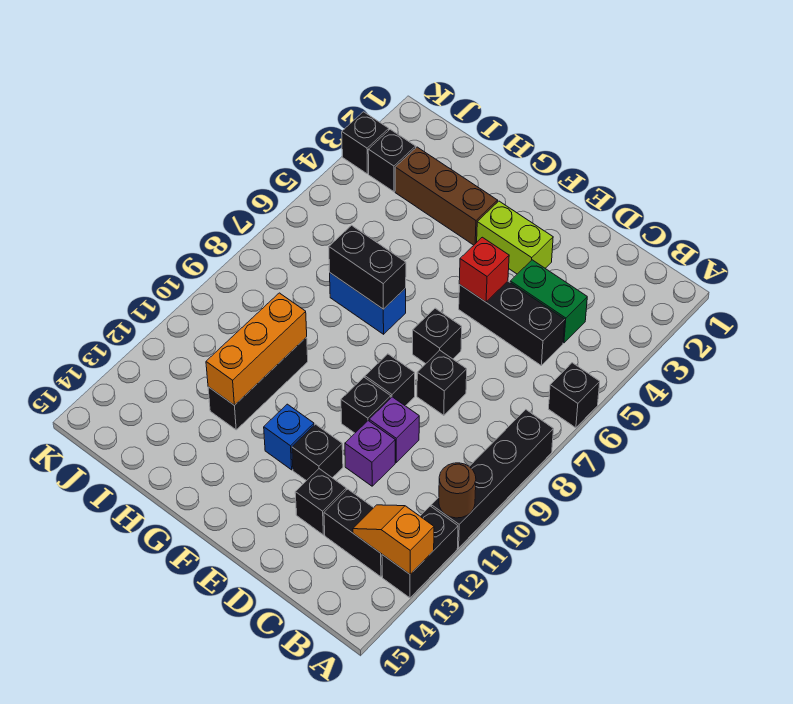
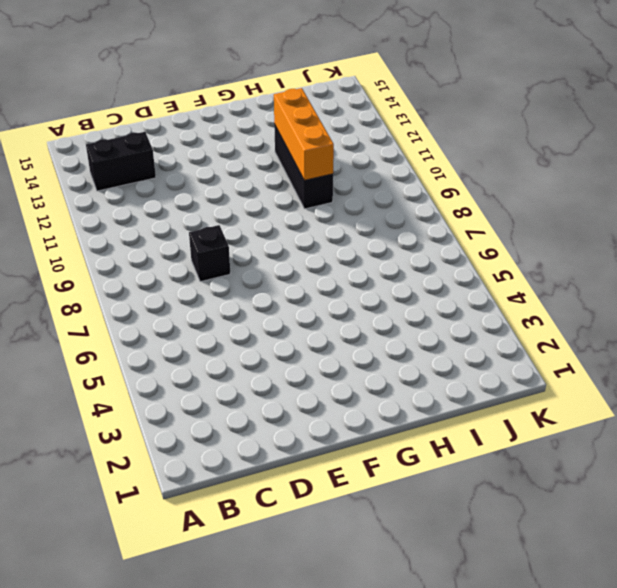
none -> black 1x1 brick [549,363,600,428]
none -> black 1x4 brick [431,410,553,548]
none -> black 1x2 brick [382,506,458,598]

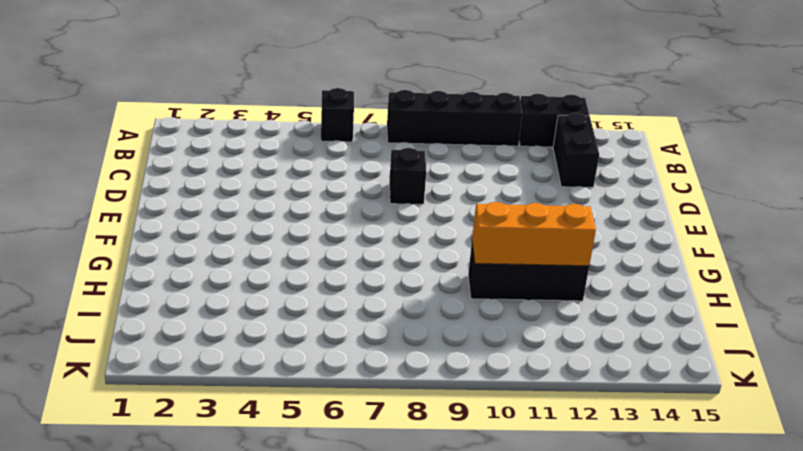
none -> green 1x2 brick [510,260,587,343]
none -> black 1x3 brick [459,281,565,365]
none -> purple 1x1 brick [369,397,419,462]

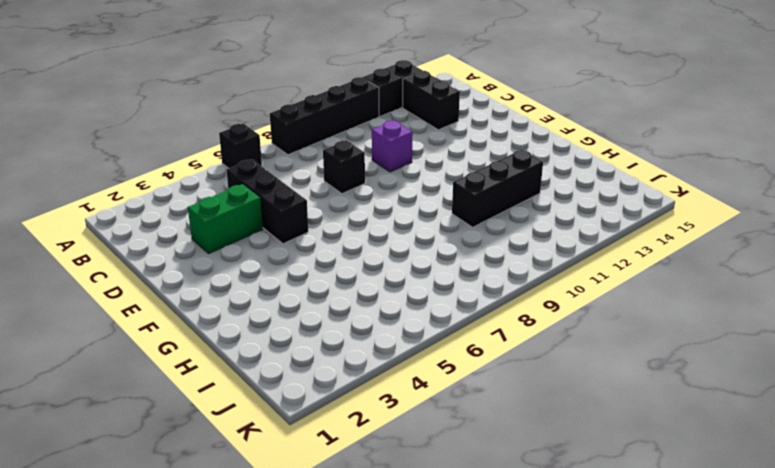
green 1x2 brick [188,184,263,254] -> green 1x2 brick turned to [510,260,587,343]
none -> purple 1x1 brick [345,421,395,486]
none -> black 1x1 brick [295,469,346,535]
none -> lime 1x2 brick [477,201,553,274]

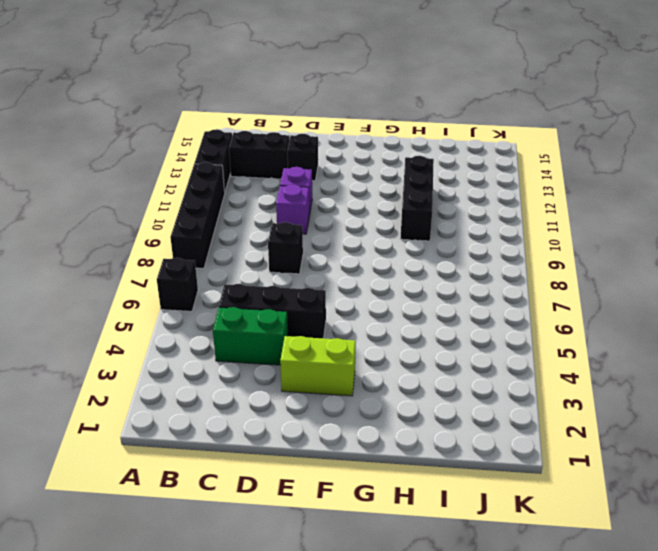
none -> black 1x1 brick [413,308,462,364]
none -> black 1x1 brick [365,354,415,406]
none -> black 1x1 brick [341,377,391,433]

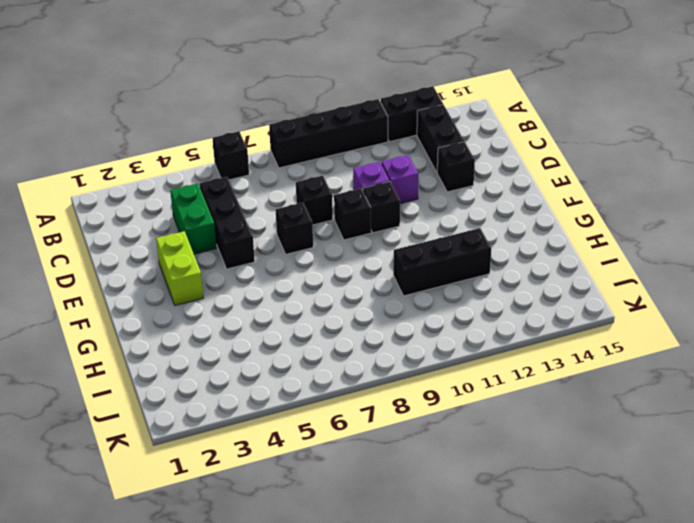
none -> black 1x1 brick [292,424,343,481]
none -> blue 1x1 brick [264,404,314,470]
none -> brown 1x3 brick [395,147,498,245]

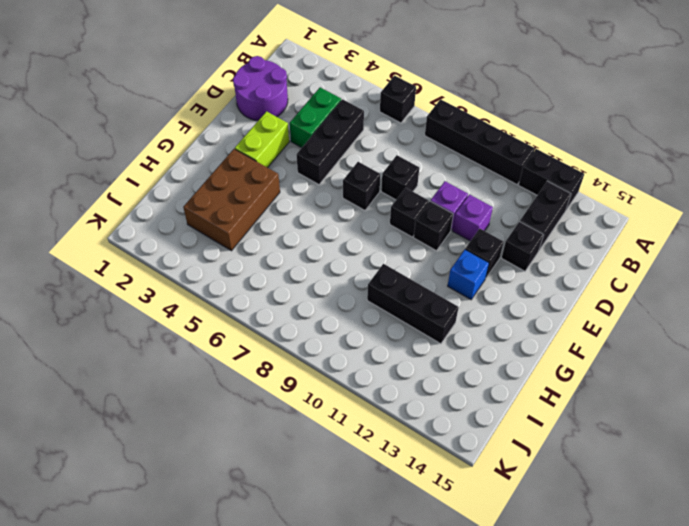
purple 2x2 round brick [233,56,288,121] -> none
brown 2x3 brick [183,149,280,251] -> brown 1x3 brick [395,147,498,245]
none -> blue 1x2 brick [330,273,406,334]
none -> black 1x1 brick [368,129,416,192]
none -> black 1x1 brick [342,112,389,174]

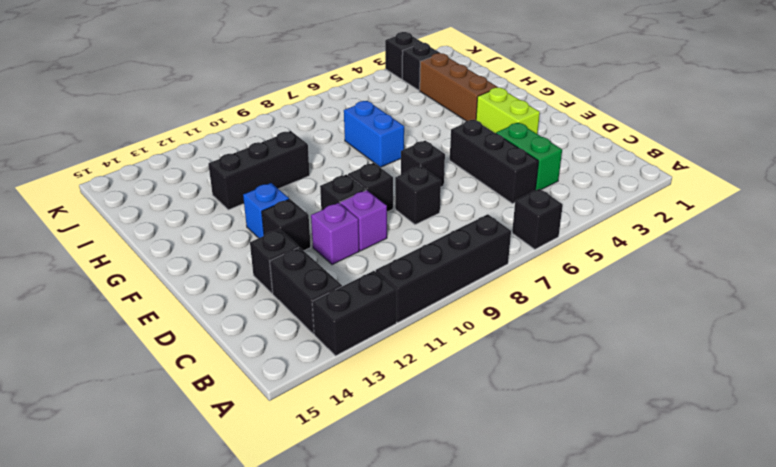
none -> brown 1x1 round brick [439,463,476,518]
none -> orange 1x2 slope [353,505,434,574]
none -> red 1x1 brick [459,237,509,302]

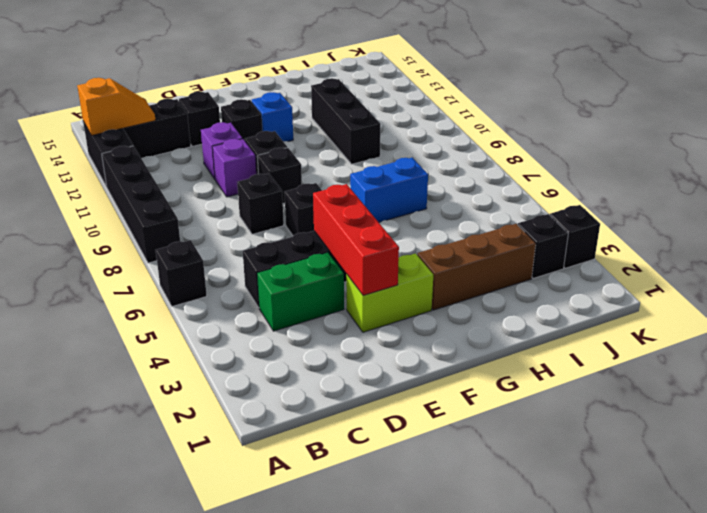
red 1x3 brick [313,184,399,295] -> red 1x1 brick [459,237,509,302]
none -> brown 1x1 round brick [439,463,476,518]
none -> black 1x2 brick [329,225,406,309]
none -> orange 1x3 brick [206,293,307,405]

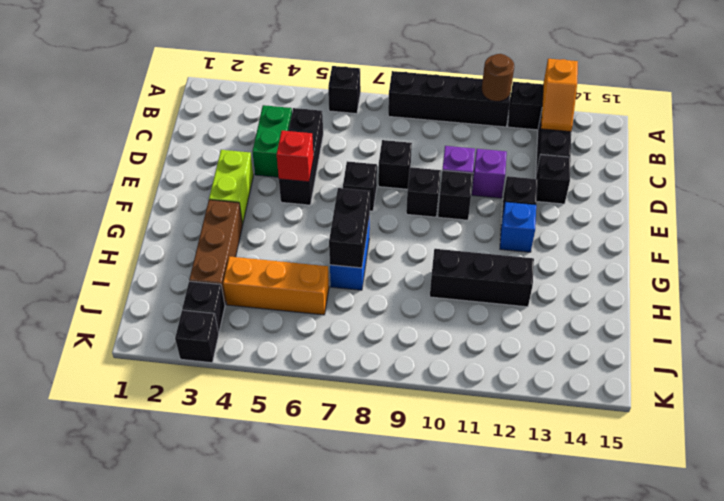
orange 1x3 brick [223,256,329,315] -> orange 1x3 brick moved to [206,293,307,405]

